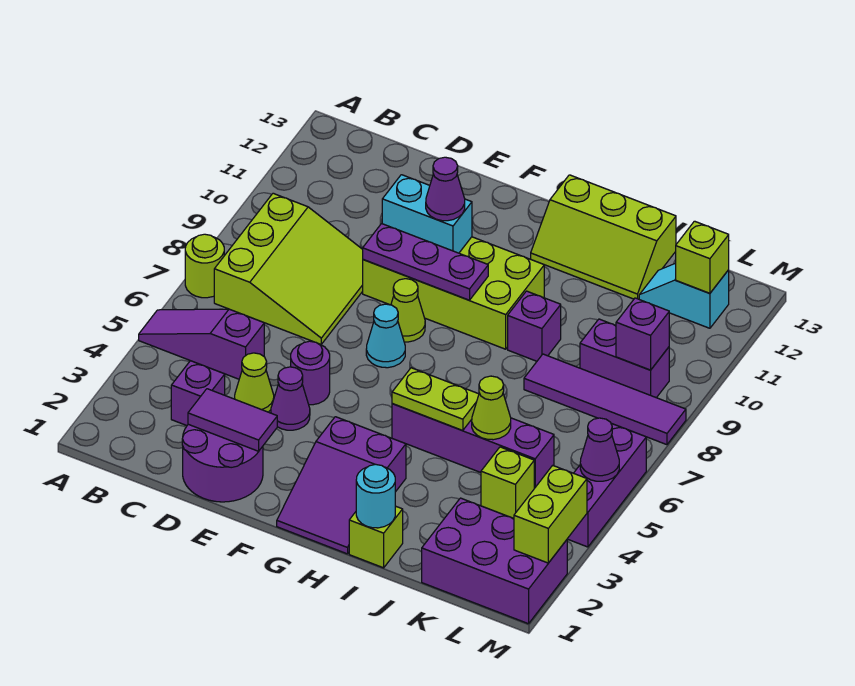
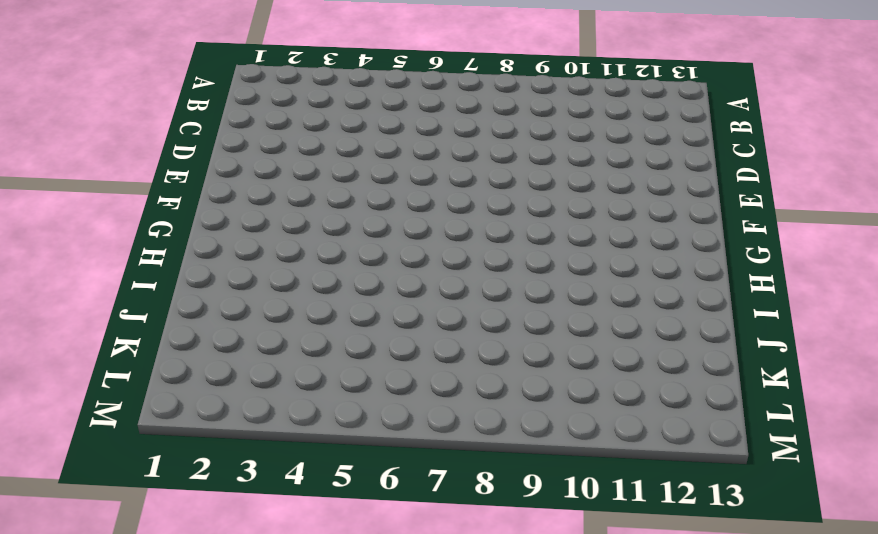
none -> purple 1x3 slope [139,309,264,379]
none -> lime 1x1 round brick [185,234,224,298]
none -> lime 3x3 slope [214,193,363,344]
none -> purple 1x1 brick [171,361,225,426]

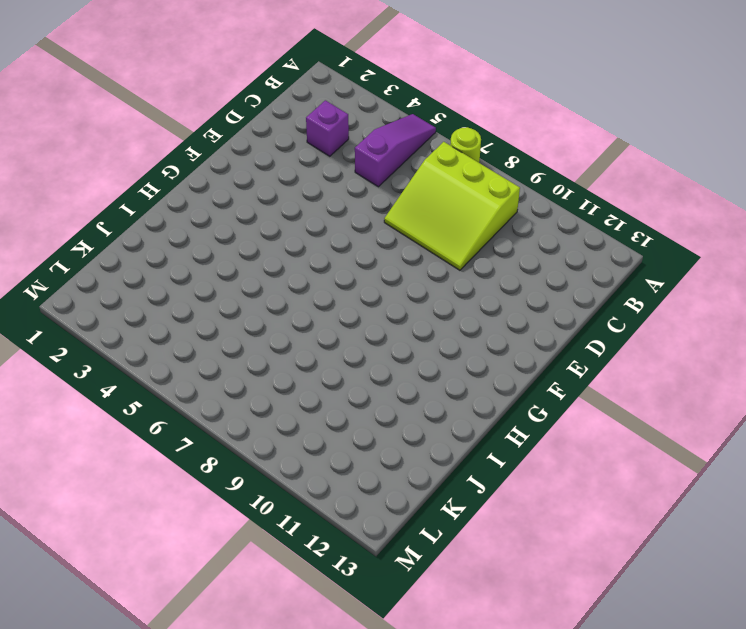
none -> purple 2x2 round brick [182,424,263,502]
none -> lime 1x1 cone [235,353,274,412]
none -> purple 1x1 cone [271,367,310,430]
none -> purple 1x1 round brick [291,341,330,405]

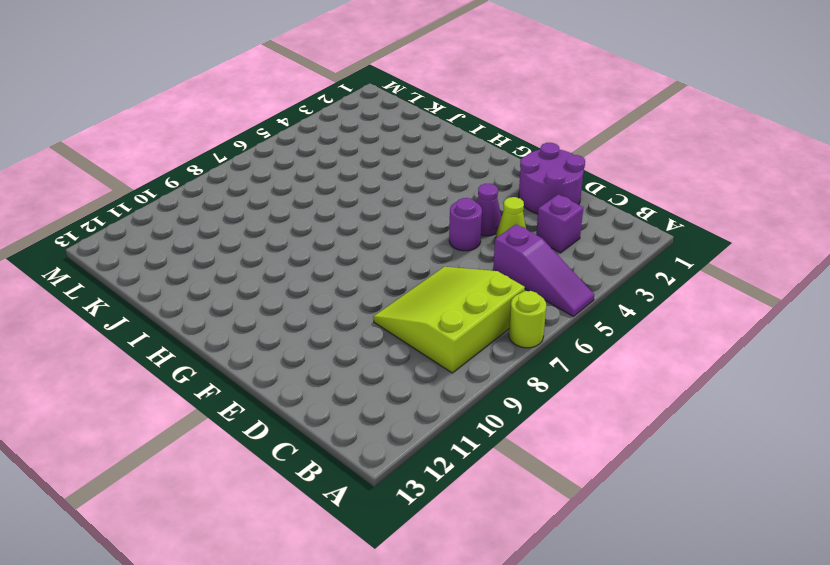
none -> lime 2x4 brick [363,237,544,349]
none -> cyan 1x1 cone [366,304,405,368]
none -> lime 1x1 cone [391,279,425,342]
none -> purple 2x3 slope [277,417,406,554]

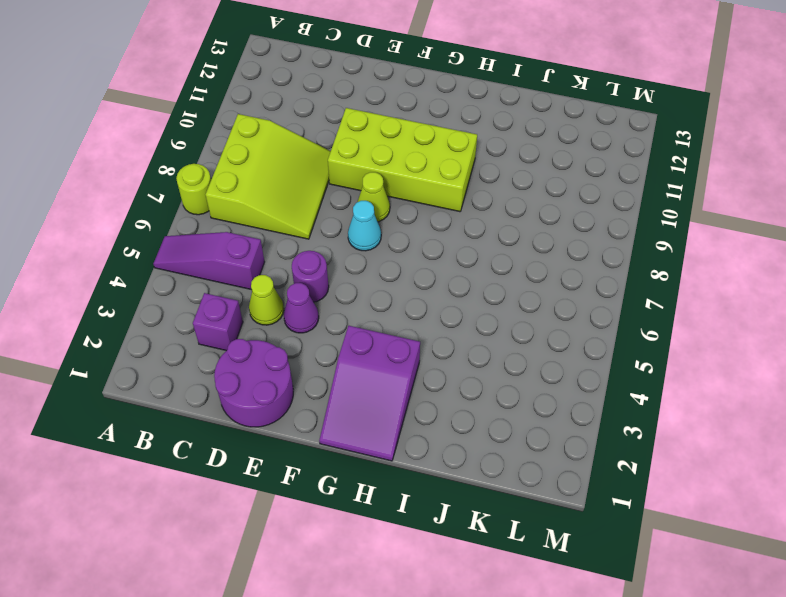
none -> purple 1x4 brick [392,404,554,488]
none -> lime 2x3 slope [531,175,676,299]
none -> lime 1x1 brick [349,506,403,568]
none -> purple 1x1 brick [508,291,561,361]

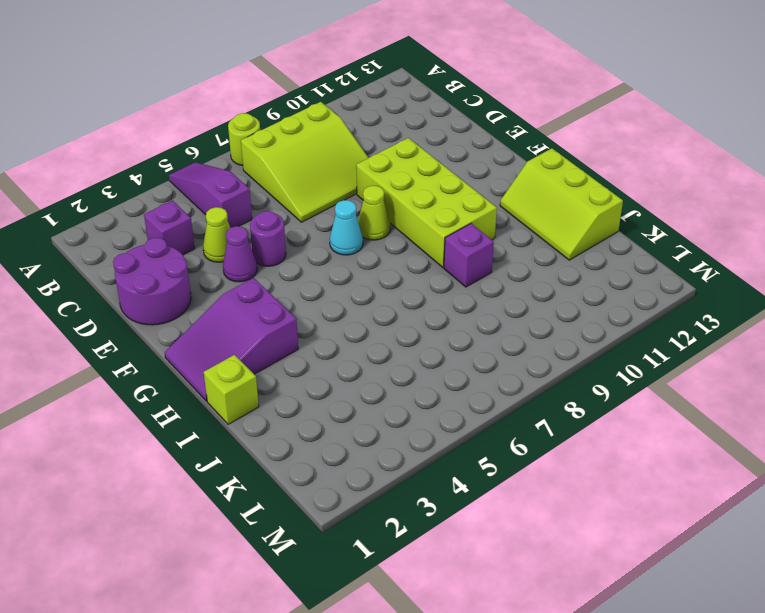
none -> purple 1x4 brick [392,404,554,488]
none -> purple 1x4 tile [524,354,686,445]
none -> purple 2x3 brick [422,498,567,624]
none -> lime 1x1 brick [481,447,534,519]

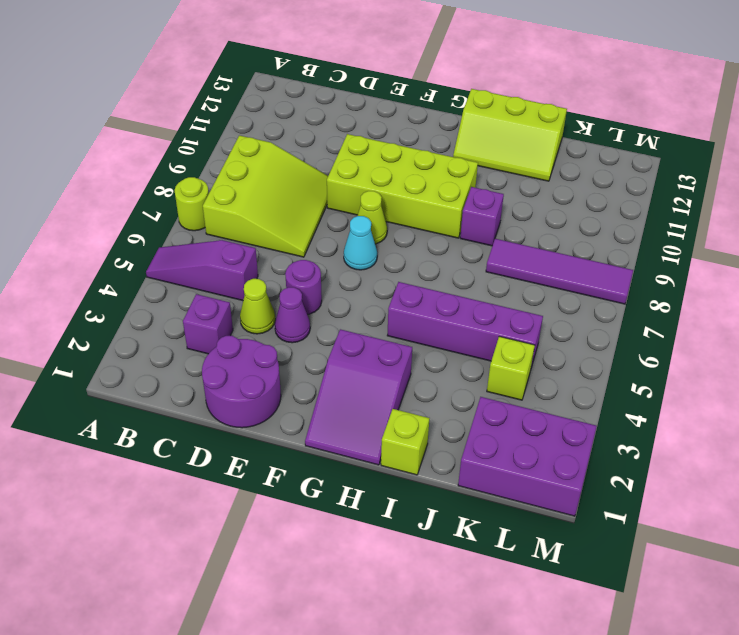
none -> purple 1x2 brick [580,319,669,398]
none -> cyan 1x2 slope [639,263,729,328]
none -> purple 1x3 brick [568,424,646,547]
none -> purple 1x2 tile [188,389,277,451]

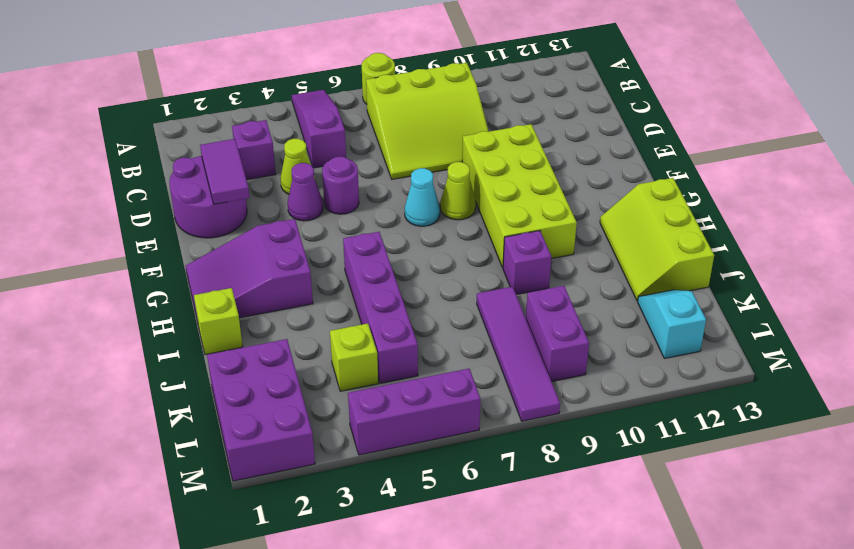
none -> purple 1x3 plate [363,224,488,300]
none -> cyan 1x2 brick [382,175,472,253]
none -> lime 1x2 plate [392,368,479,430]
none -> cyan 1x1 round brick [356,464,395,528]

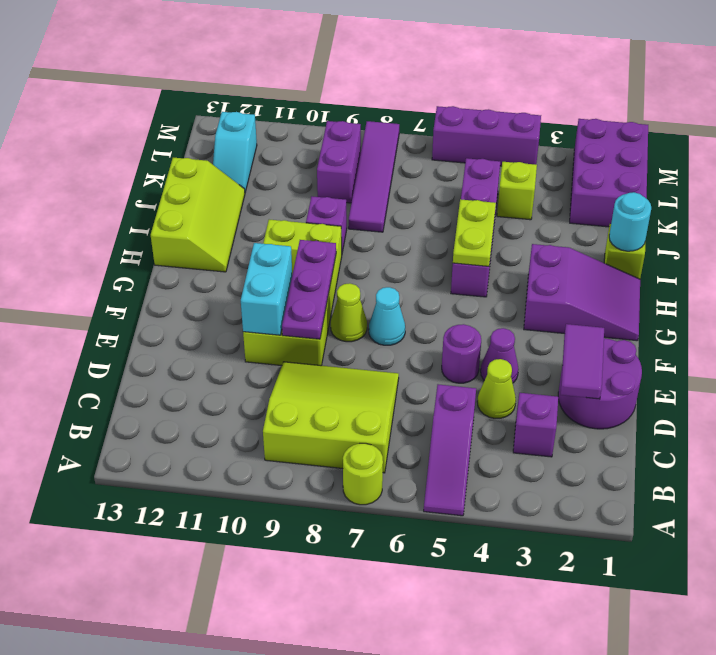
none -> lime 1x1 cone [472,376,511,440]
none -> purple 1x1 brick [616,298,669,370]
none -> lime 1x1 brick [676,221,729,293]
none -> lime 1x2 brick [514,465,587,563]

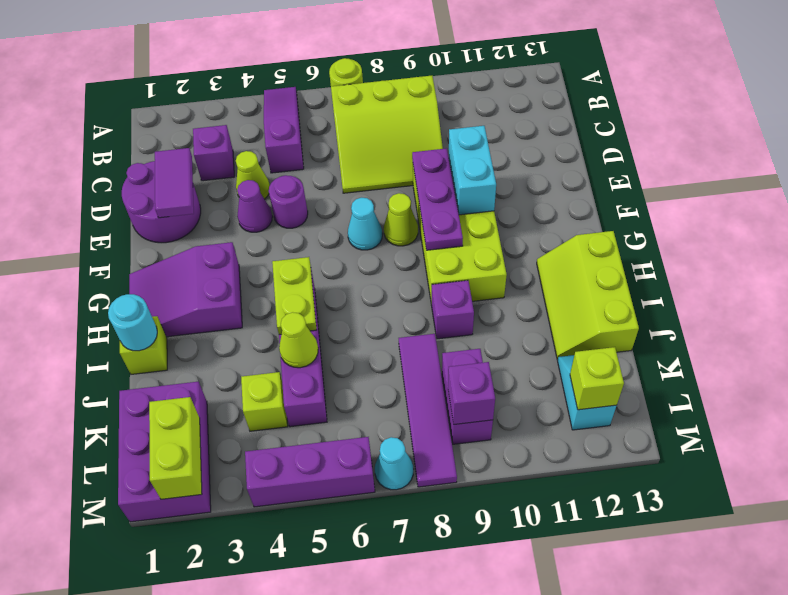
lime 1x2 brick [149,397,202,499] -> lime 1x2 brick turned to [514,465,587,563]
cyan 1x1 cone [375,437,413,490] -> none
none -> purple 1x1 cone [580,418,619,481]
none -> purple 1x1 cone [426,157,465,221]

